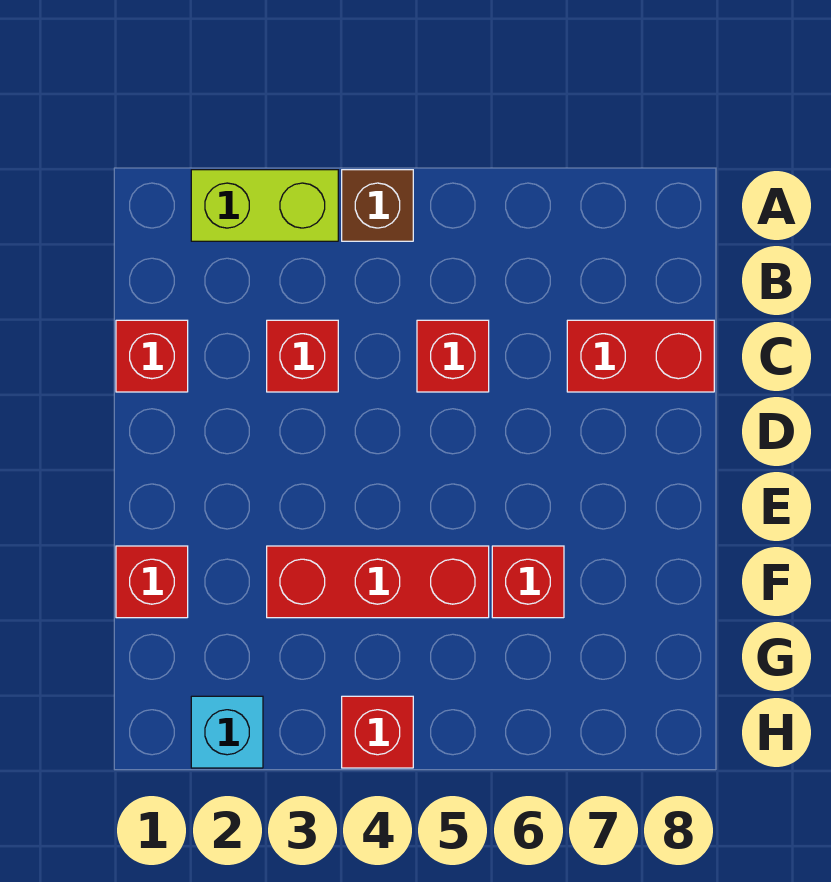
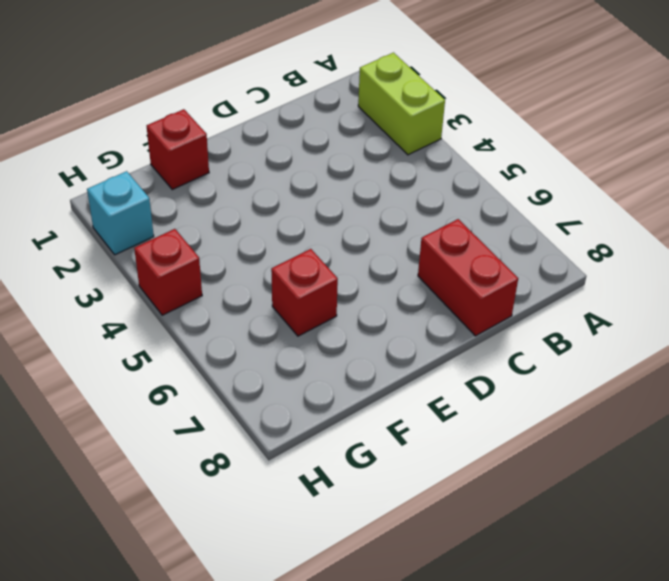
none -> brown 1x1 brick [342,170,413,241]
none -> red 1x1 brick [116,320,188,392]

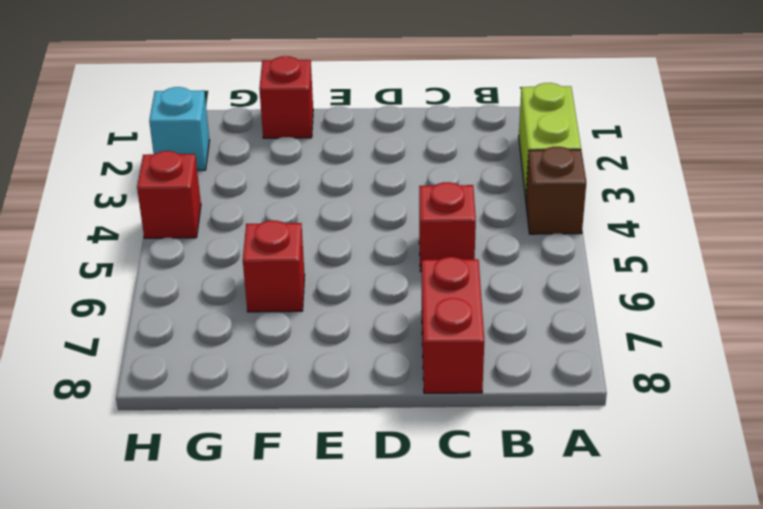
none -> red 1x1 brick [116,320,188,392]
none -> red 1x1 brick [267,320,338,392]

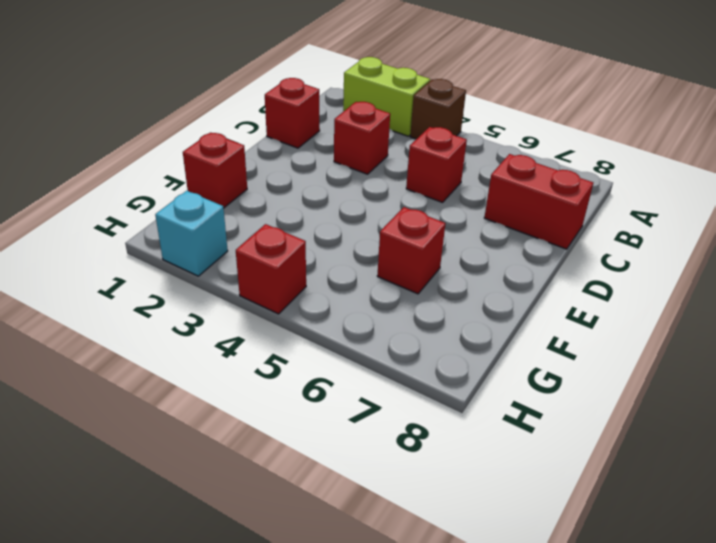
none -> red 1x3 brick [267,546,489,618]

